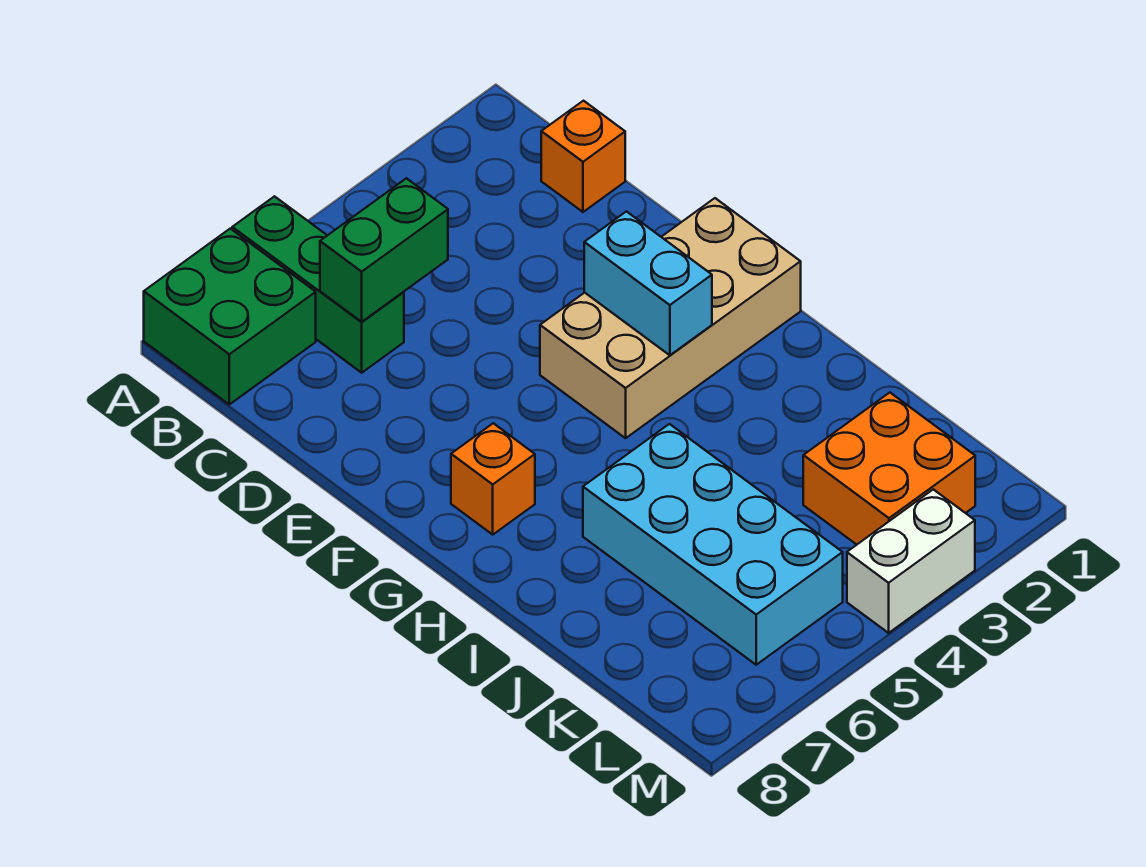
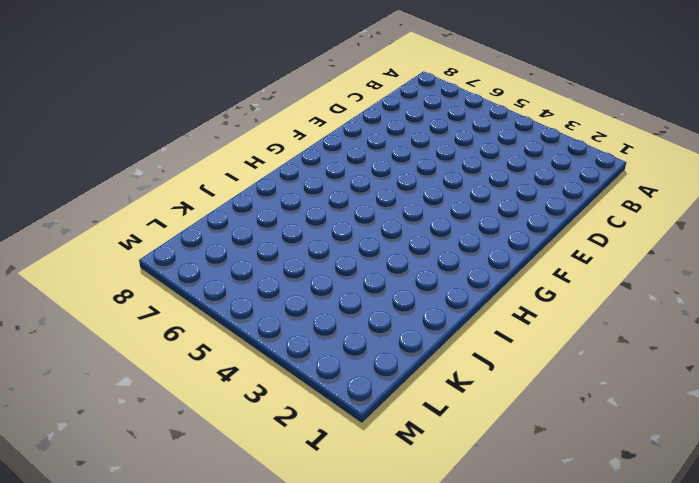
none -> green 1x3 brick [232,196,404,373]
none -> green 2x2 brick [144,229,316,404]

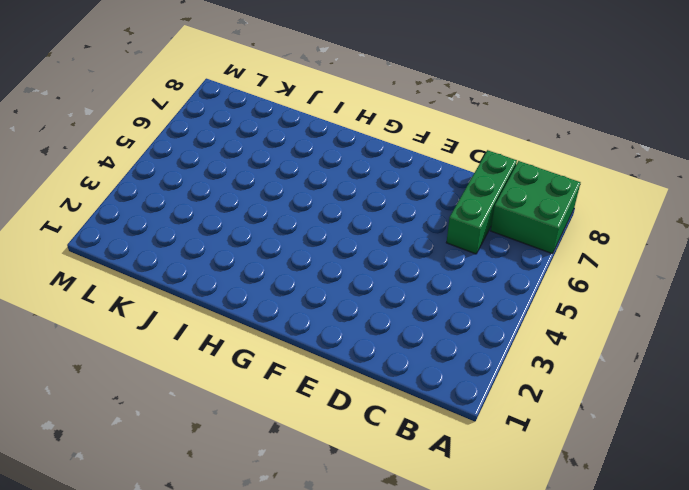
green 1x3 brick [446,150,517,254] -> green 1x3 brick turned to [232,196,404,373]
none -> orange 1x1 brick [541,101,625,212]
none -> tan 2x4 brick [540,198,801,438]

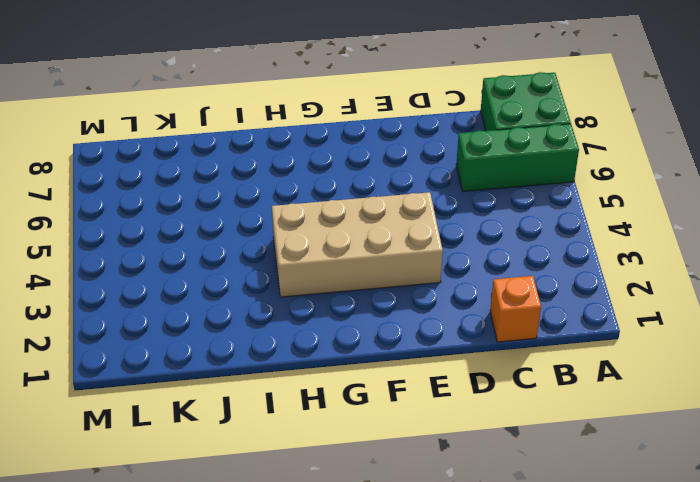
tan 2x4 brick [272,192,443,297] -> tan 2x4 brick turned to [540,198,801,438]
none -> orange 1x1 brick [451,423,535,535]
none -> cyan 2x4 brick [583,424,843,665]

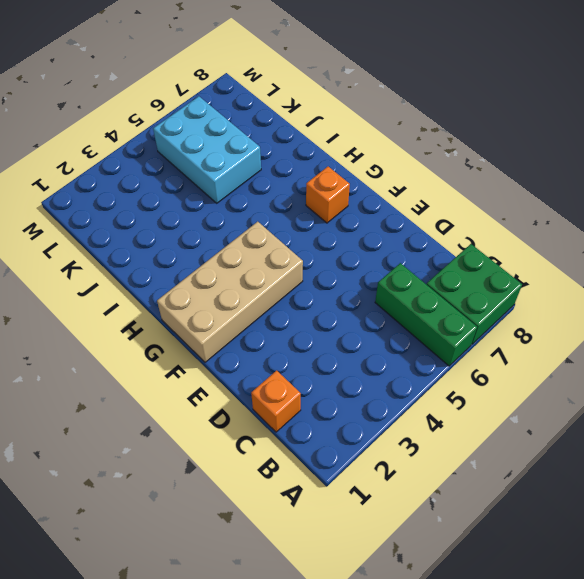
cyan 2x3 brick [153,96,261,203] -> cyan 2x4 brick [583,424,843,665]
none -> orange 2x2 brick [803,393,975,545]
none -> white 1x2 brick [847,489,975,633]

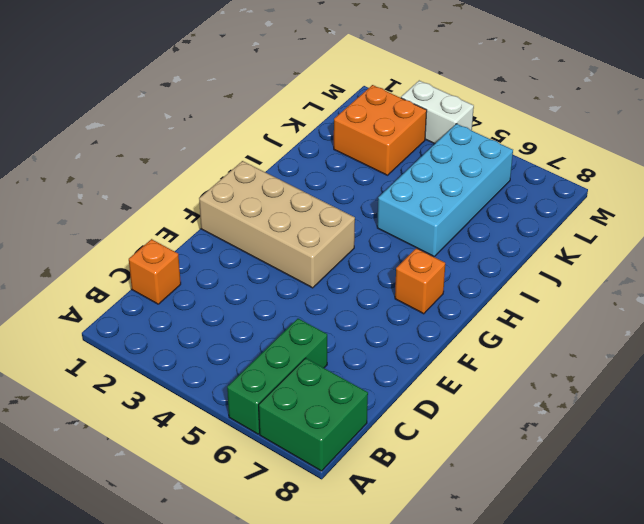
none -> green 1x2 brick [320,178,448,322]
none -> cyan 1x2 brick [584,211,712,355]

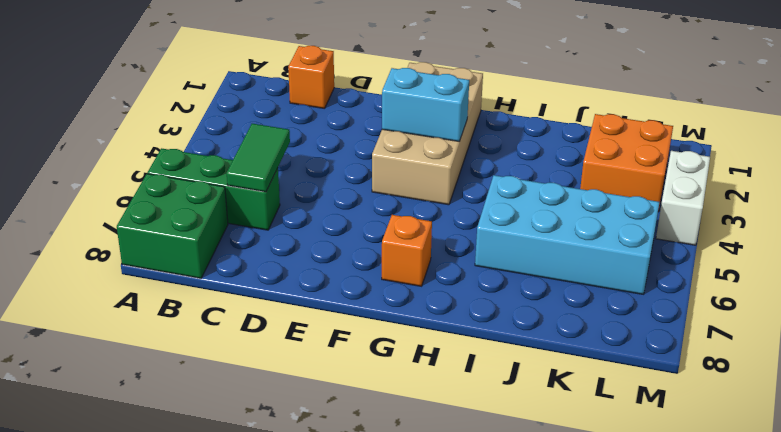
green 1x2 tile [227,124,290,192] -> green 1x2 brick [320,178,448,322]

